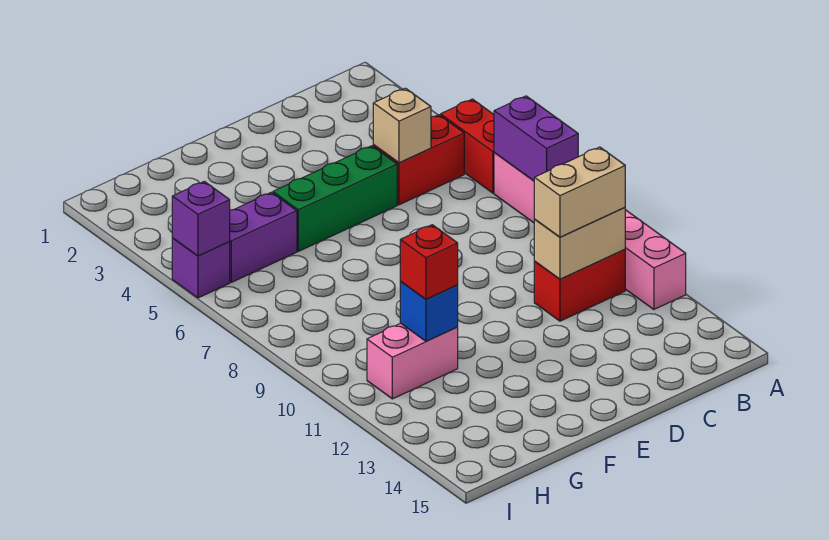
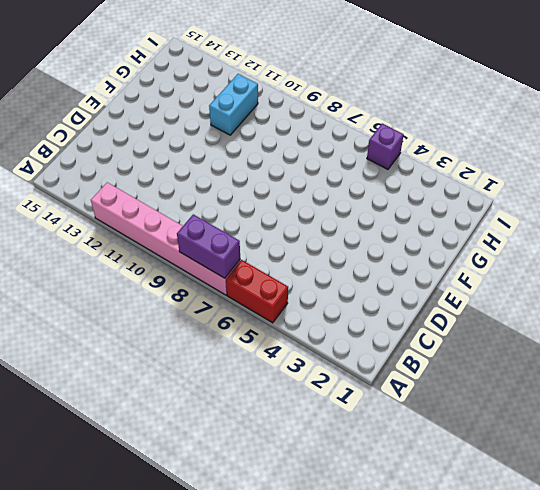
cyan 1x2 brick [209,74,258,135] -> pink 1x2 brick [367,323,458,399]
none -> red 1x2 brick [373,115,464,205]
none -> red 1x2 brick [534,249,625,321]
none -> green 1x3 brick [273,146,397,251]

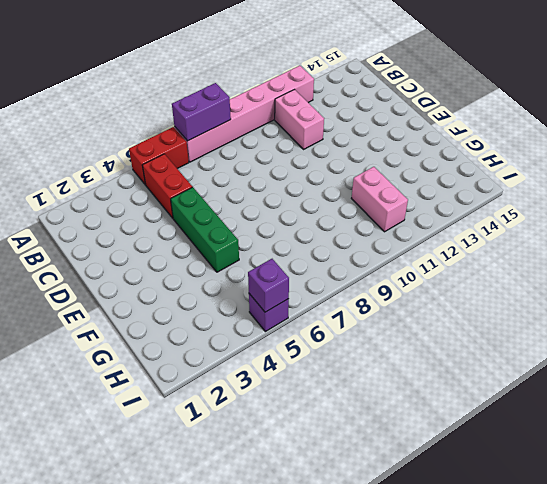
pink 1x2 brick [275,90,324,149] -> red 1x2 brick [534,249,625,321]
none -> purple 1x2 brick [229,192,297,282]
none -> tan 1x2 brick [534,207,625,279]
none -> tan 1x1 brick [373,88,431,163]

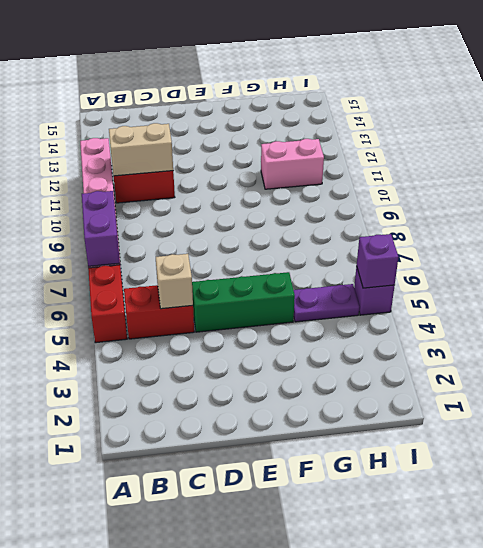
purple 1x2 plate [294,284,359,322] -> purple 1x2 brick [229,192,297,282]
none -> blue 1x1 brick [400,282,458,341]
none -> tan 1x2 brick [534,147,625,237]
none -> red 1x1 brick [400,225,458,299]

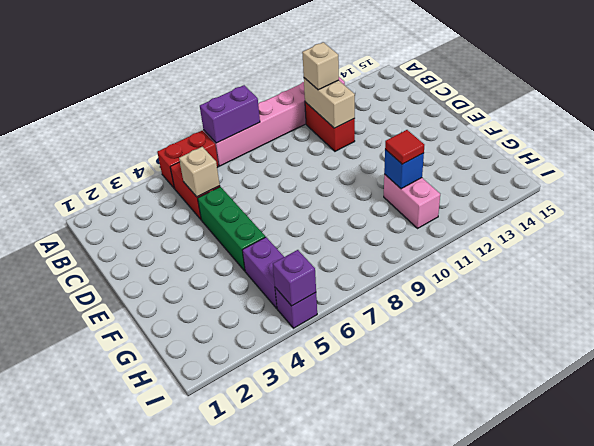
tan 1x1 brick [302,42,339,90] -> tan 1x2 brick [534,147,625,237]
red 1x1 tile [385,130,424,164] -> red 1x1 brick [400,225,458,299]

